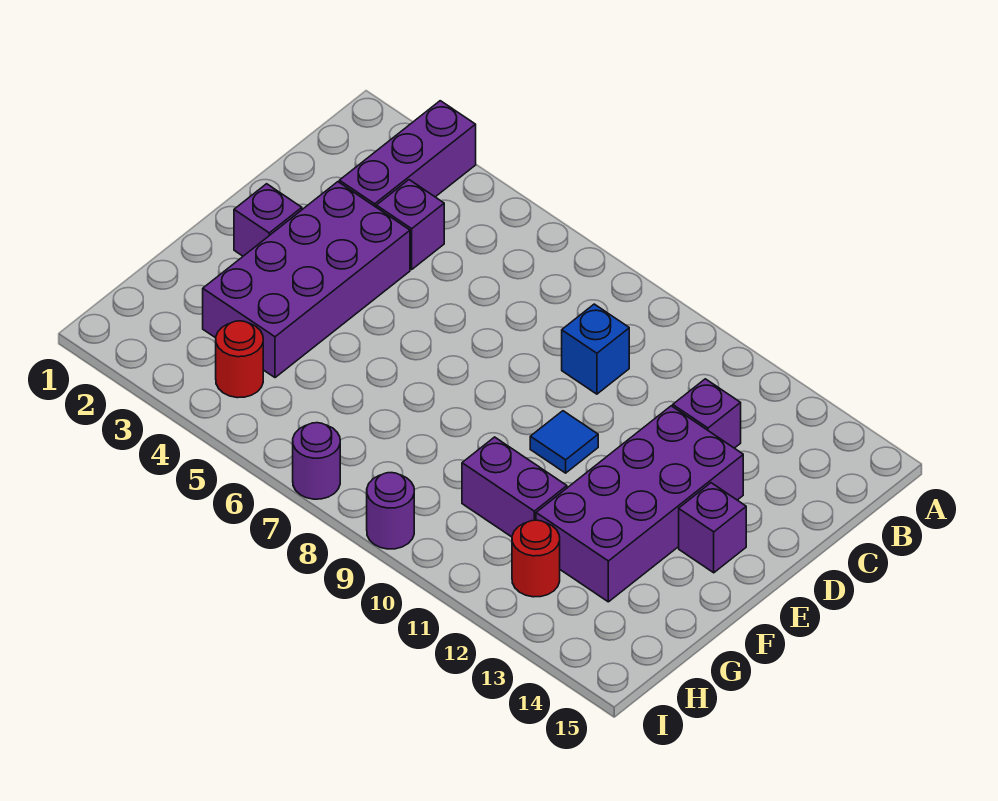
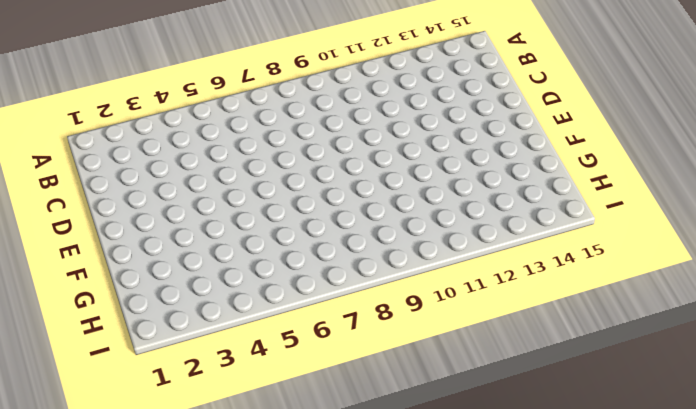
none -> purple 1x3 brick [339,101,476,207]
none -> purple 1x1 brick [376,180,444,269]
none -> blue 1x1 brick [562,304,629,394]

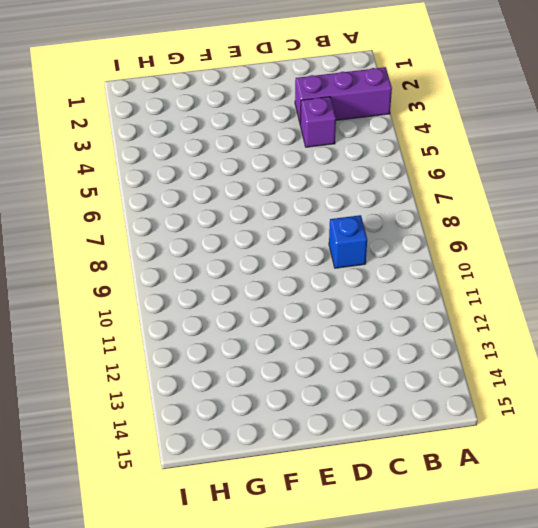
none -> purple 1x1 brick [673,379,741,448]
none -> purple 2x4 brick [203,182,410,378]
none -> purple 2x4 brick [536,406,743,602]

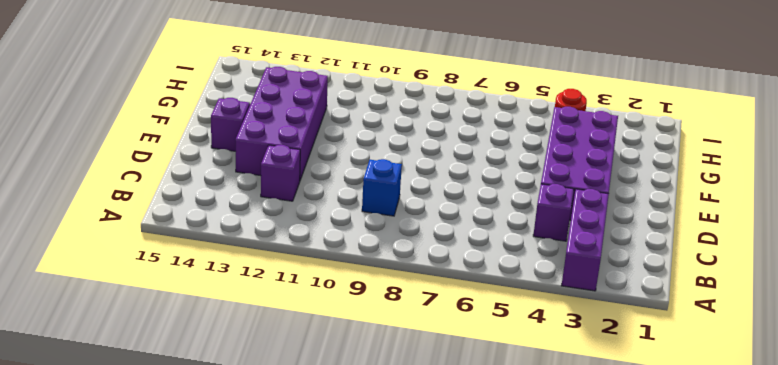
none -> purple 1x1 brick [234,184,302,256]
none -> blue 1x1 tile [530,411,598,473]
none -> purple 1x2 brick [462,437,567,537]

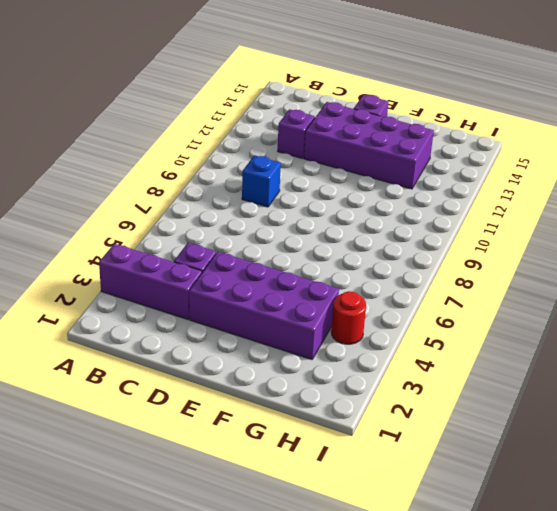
none -> purple 1x1 brick [234,184,302,256]
none -> blue 1x1 tile [530,411,598,473]
none -> purple 1x2 brick [462,437,567,537]

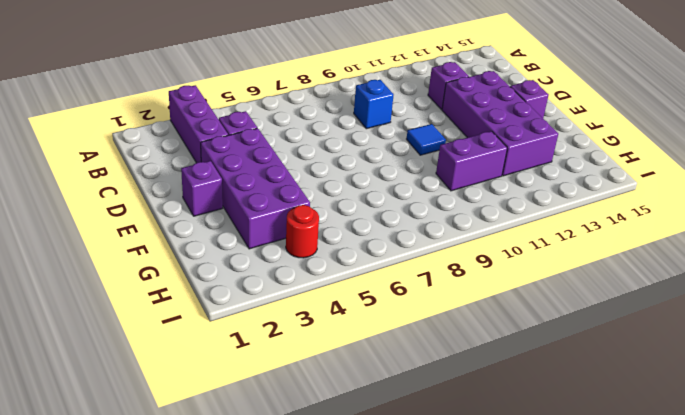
none -> red 1x1 round brick [512,520,560,597]
none -> purple 1x1 round brick [293,423,340,499]
none -> purple 1x1 round brick [367,473,414,549]

